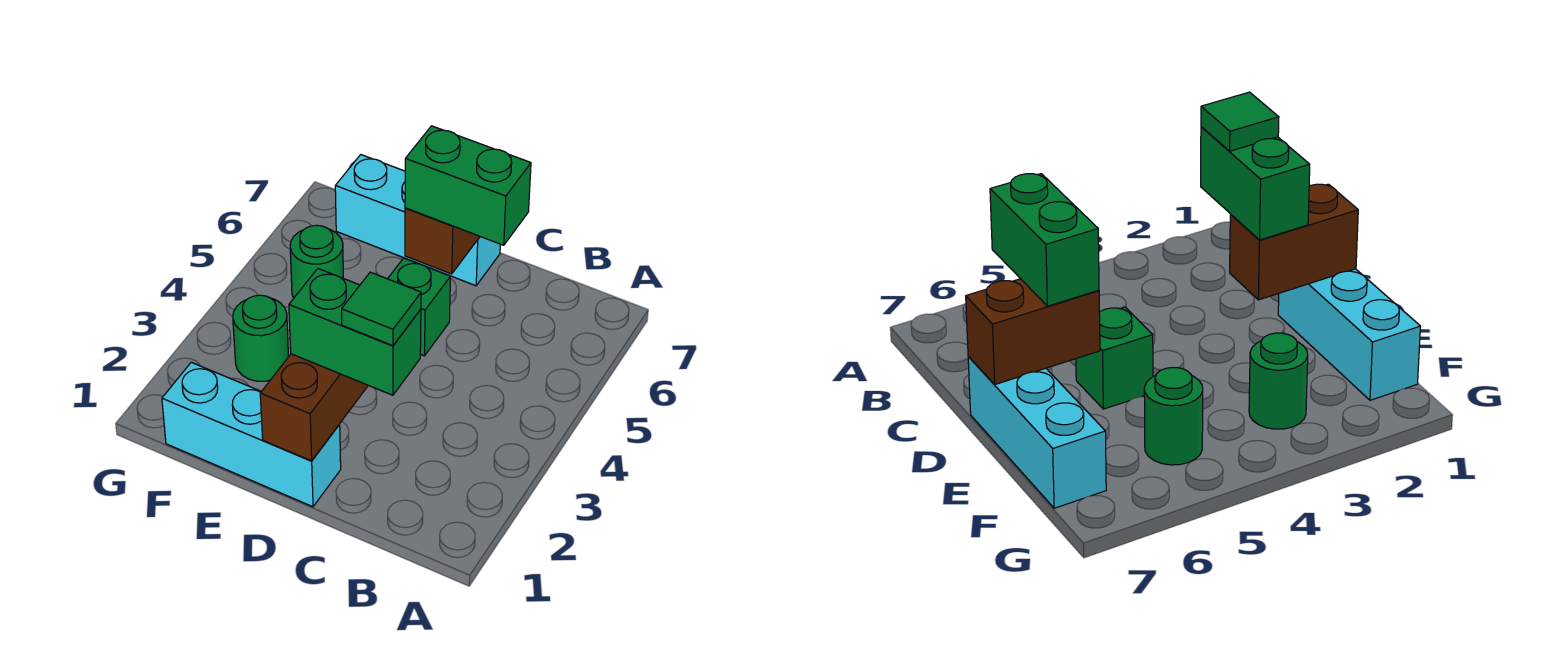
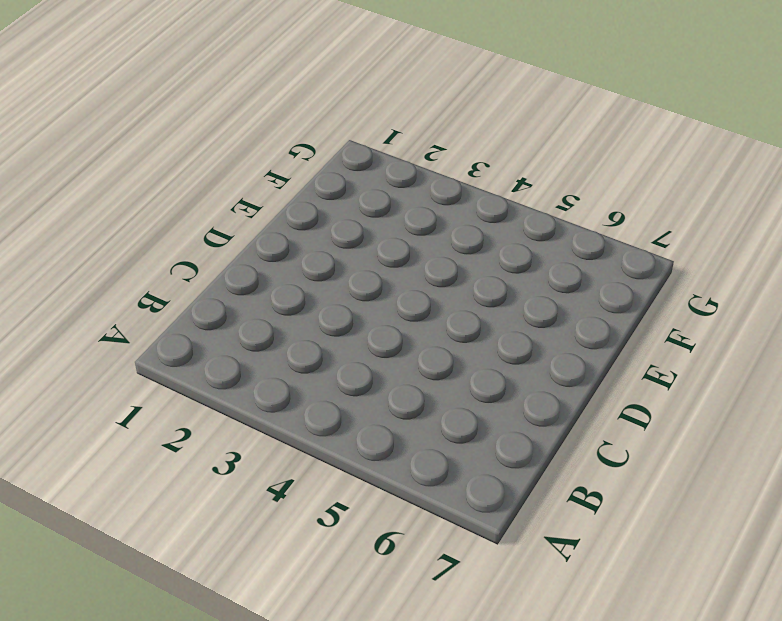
none -> cyan 1x3 brick [162,362,341,507]
none -> green 1x1 brick [388,258,450,356]

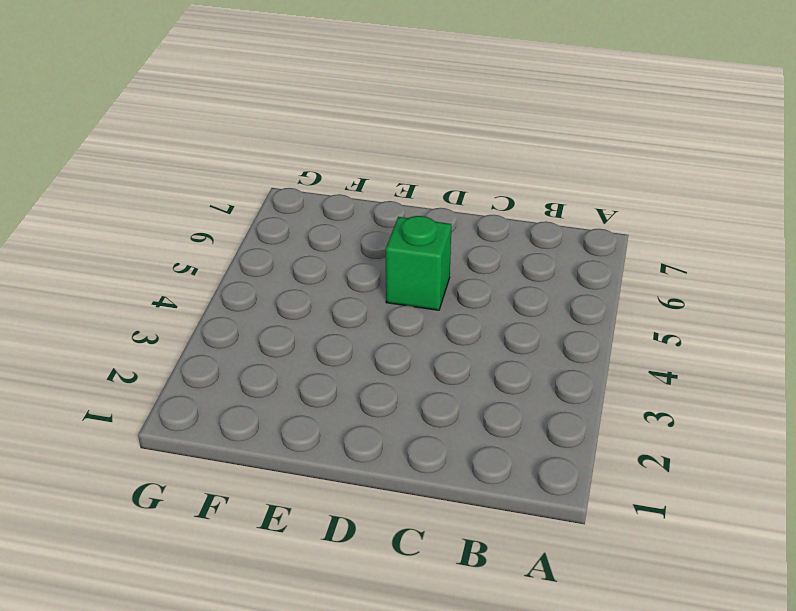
none -> cyan 1x3 brick [162,362,341,507]
none -> cyan 1x3 brick [335,155,500,286]

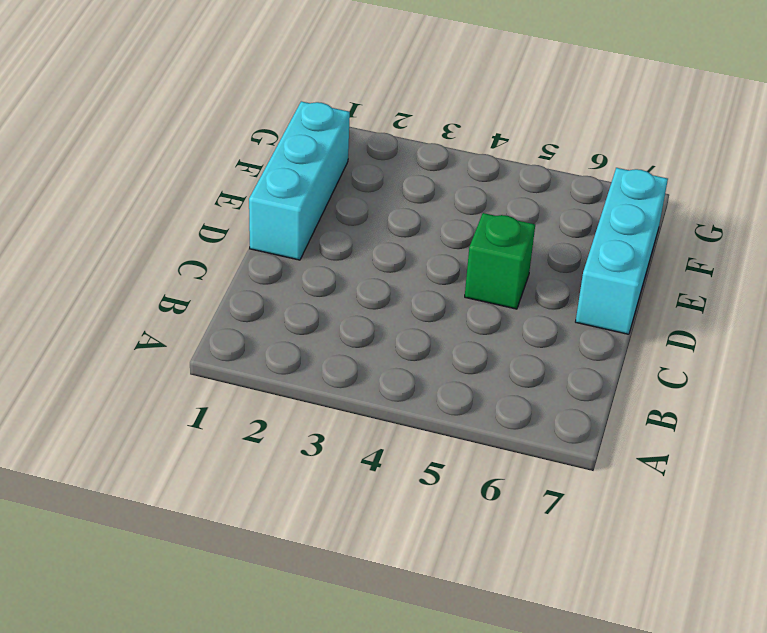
none -> green 1x1 round brick [233,295,289,381]
none -> green 1x1 round brick [290,225,343,298]

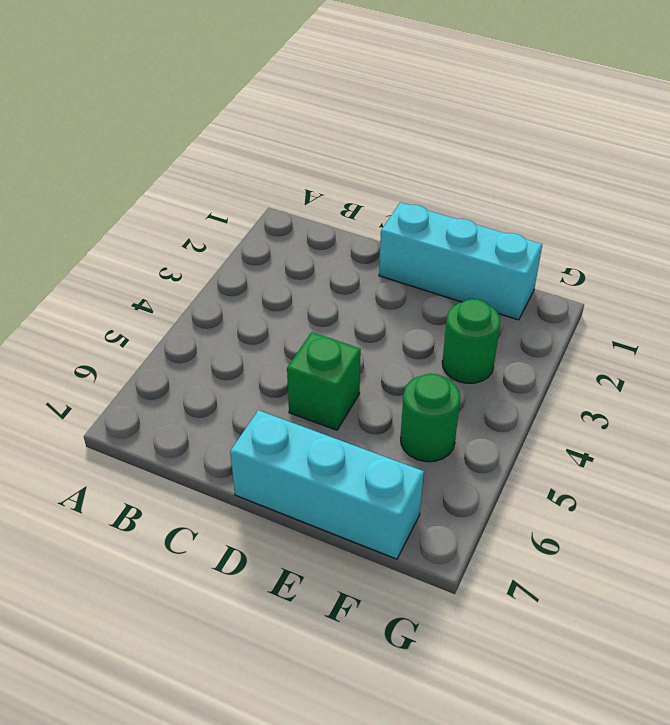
none -> brown 1x2 brick [260,354,368,461]
none -> brown 1x2 brick [405,208,480,274]

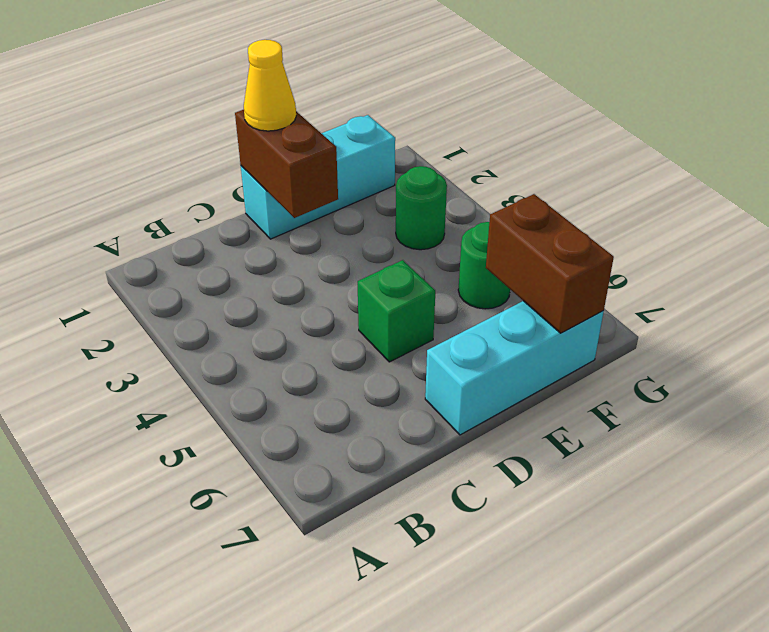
yellow 1x1 cone [244,40,296,131] -> none
brown 1x2 brick [486,194,614,333] -> brown 1x2 brick moved to [405,208,480,274]
none -> green 1x2 brick [289,269,421,395]
none -> green 1x2 brick [405,126,531,245]

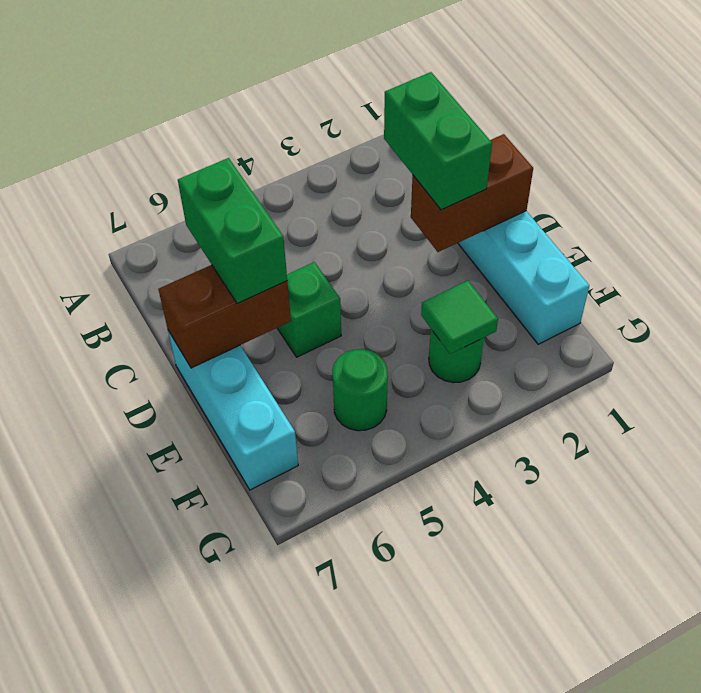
green 1x1 tile [421,281,498,354] -> green 1x1 tile moved to [342,272,421,346]

